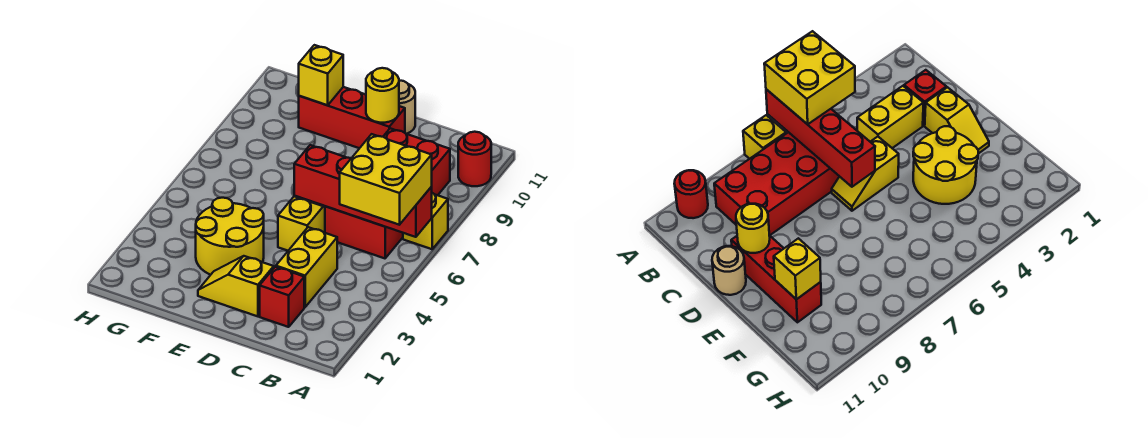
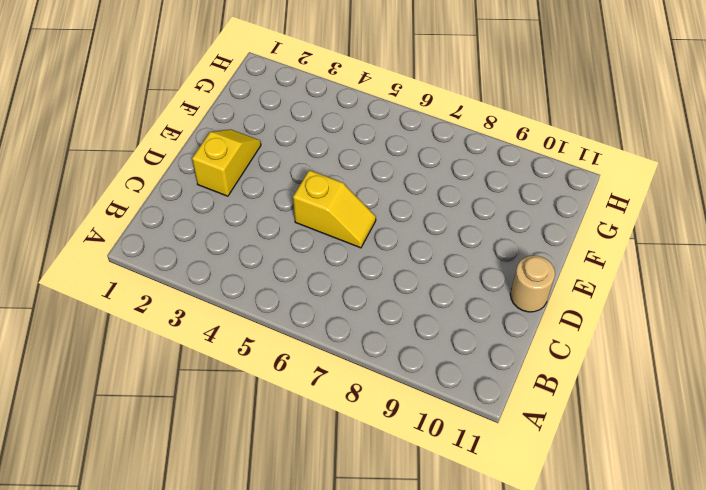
none -> yellow 1x1 brick [403,193,448,249]
none -> red 1x1 round brick [458,132,491,186]
none -> red 2x4 brick [325,128,450,258]

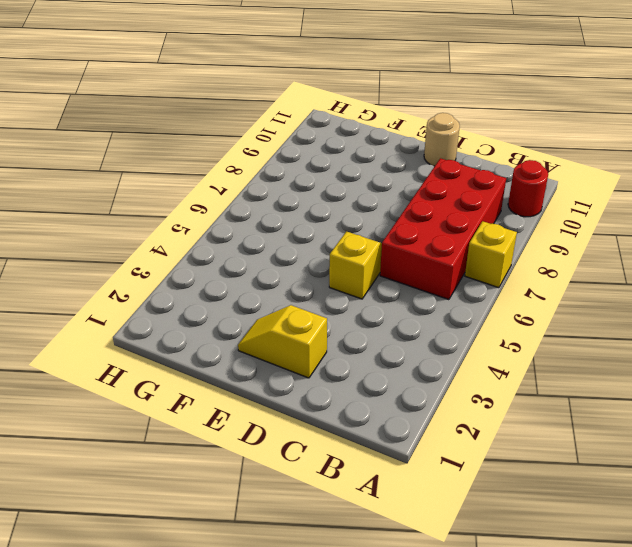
none -> red 1x1 brick [260,267,304,327]
none -> yellow 1x2 brick [276,227,337,307]
none -> red 1x3 brick [299,87,405,148]

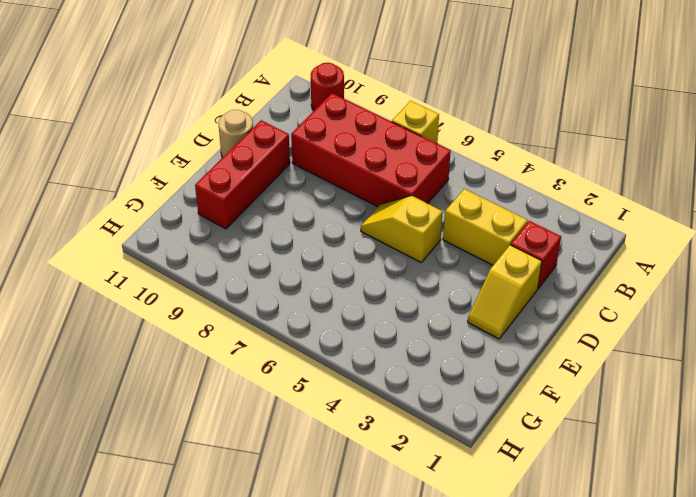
none -> yellow 2x2 round brick [196,198,264,275]
none -> red 1x4 brick [294,145,432,237]
none -> yellow 1x1 round brick [366,68,399,123]

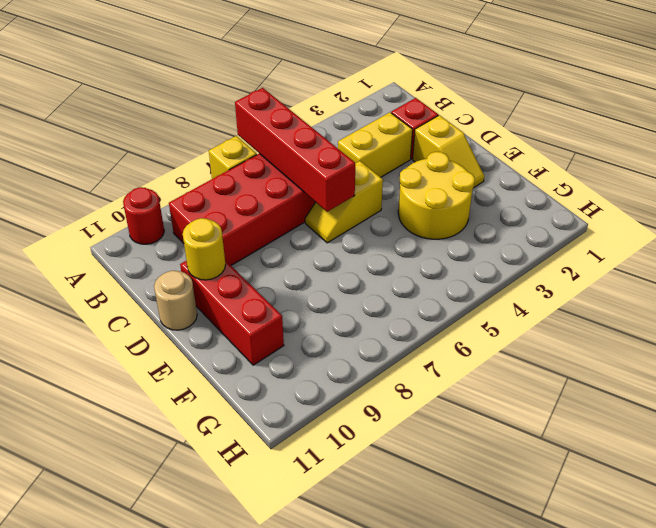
none -> yellow 1x1 brick [299,45,343,105]
none -> yellow 2x2 brick [340,134,432,225]

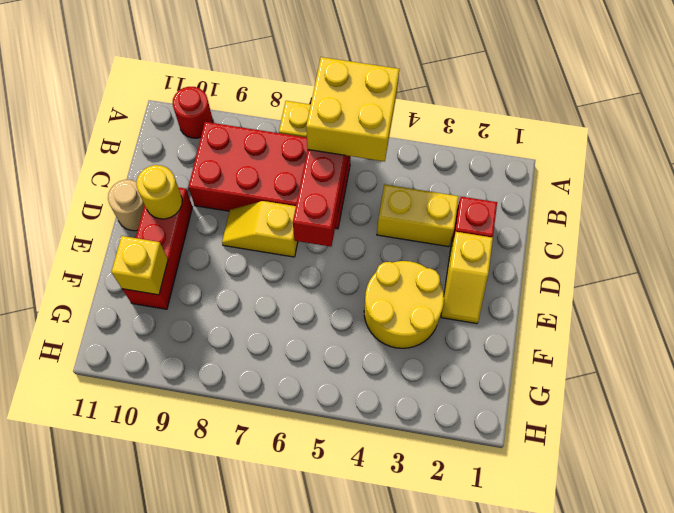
yellow 1x2 slope [222,201,298,257] -> yellow 1x2 slope moved to [278,196,325,251]

